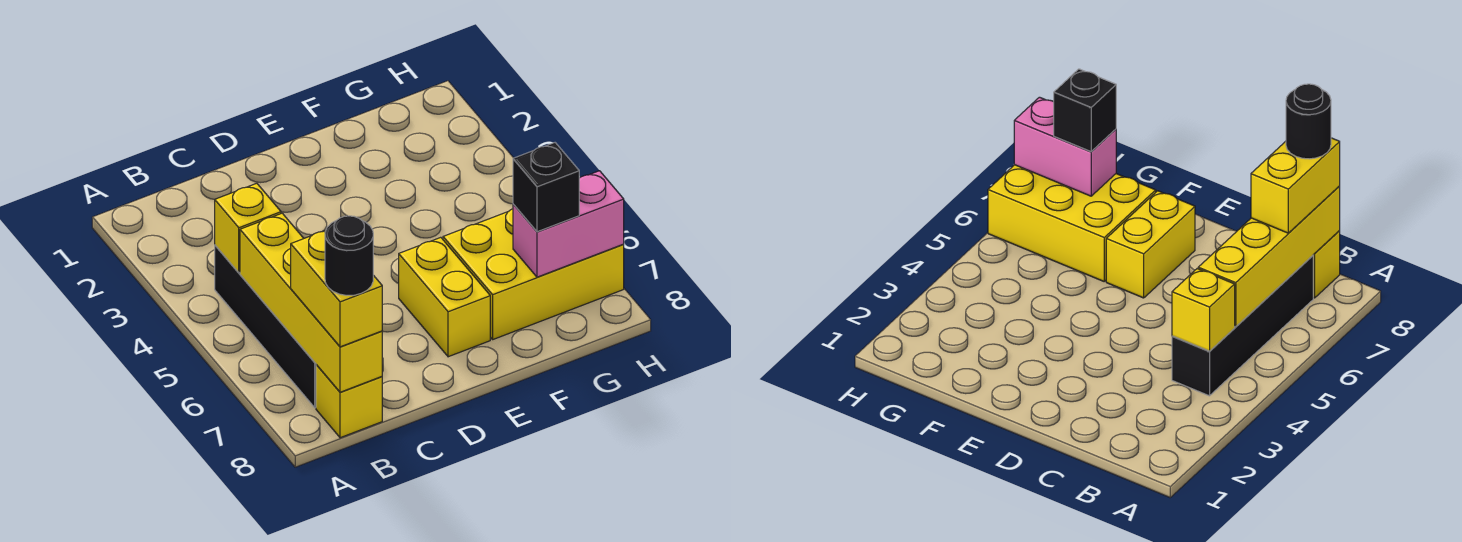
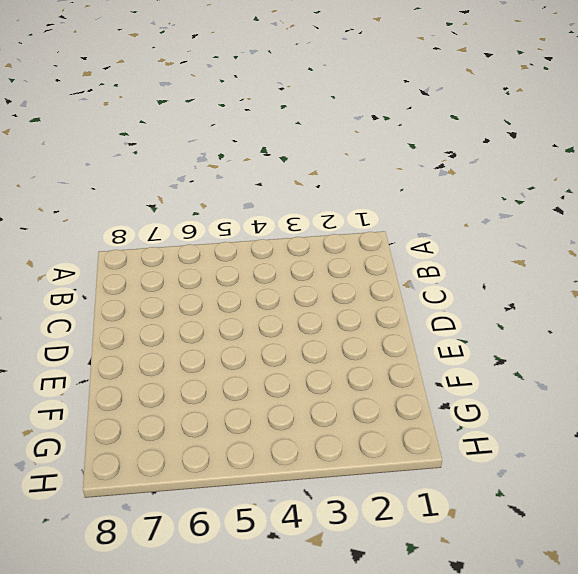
none -> black 1x4 brick [215,245,316,408]
none -> yellow 1x1 brick [316,365,382,438]

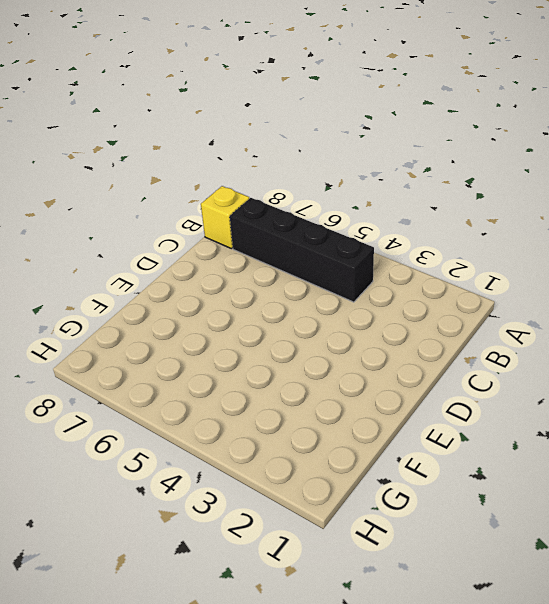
none -> yellow 1x2 brick [399,237,490,357]
none -> yellow 2x3 brick [443,209,624,339]

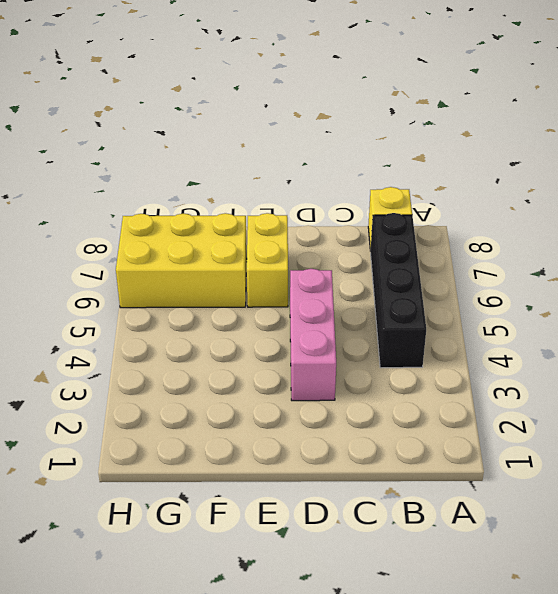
pink 1x3 brick [290,269,336,401] -> none
none -> yellow 1x1 brick [215,183,281,273]
none -> yellow 1x4 brick [240,213,382,392]

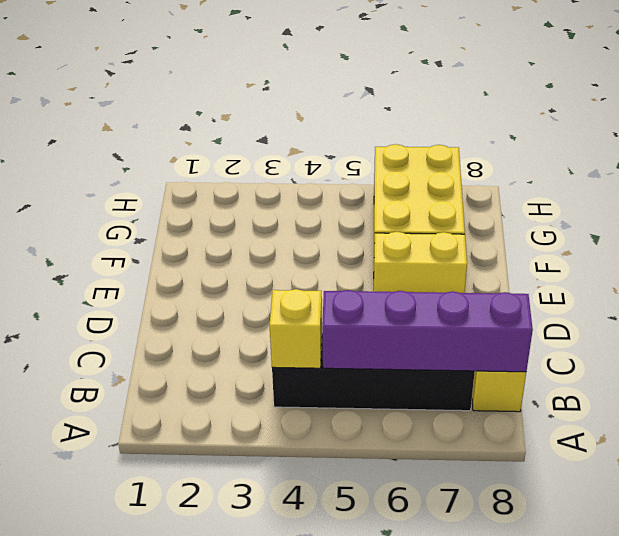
purple 1x4 brick [322,290,533,372] -> yellow 1x4 brick [240,213,382,392]
none -> pink 1x2 brick [513,171,624,277]
none -> yellow 1x2 brick [291,230,382,347]

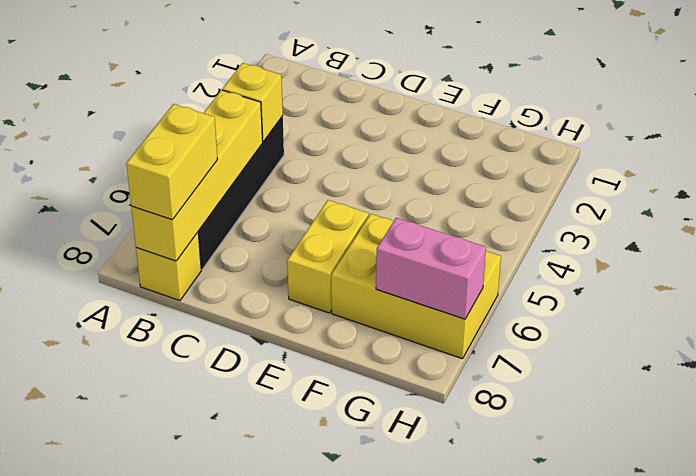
none -> black 1x1 brick [513,143,579,232]
none -> black 1x1 round brick [325,216,373,295]

